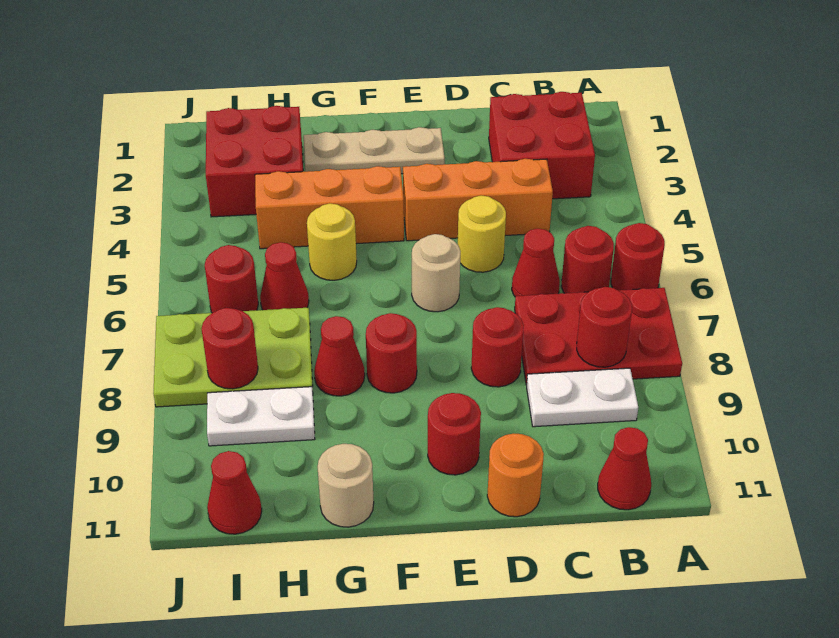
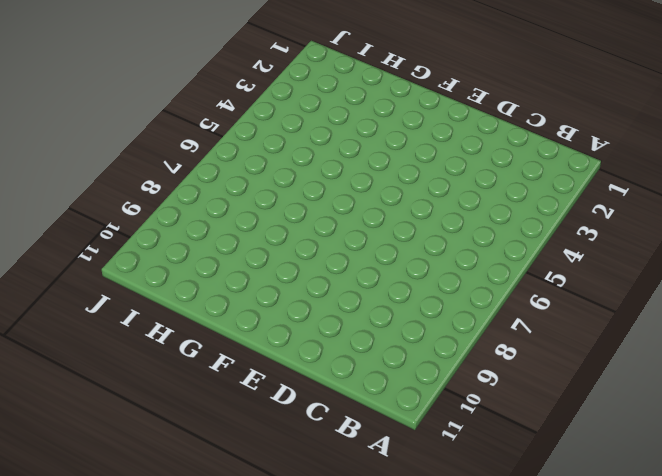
none -> red 1x1 round brick [611,223,665,290]
none -> red 2x3 plate [515,288,682,385]
none -> red 2x2 brick [489,92,595,199]

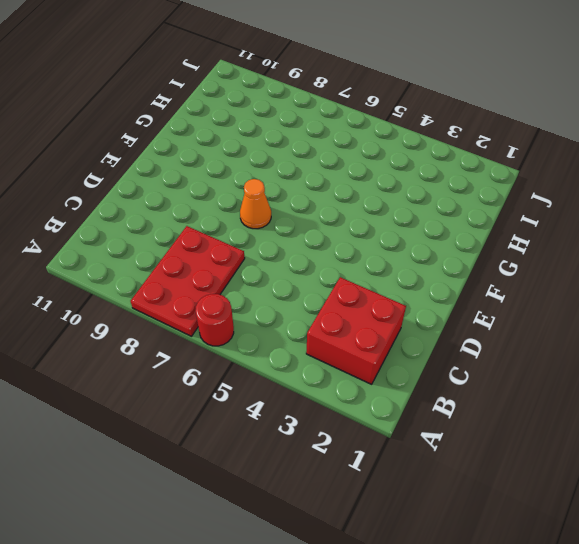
orange 1x1 cone [240,179,271,229] -> none
none -> red 1x1 round brick [561,226,614,293]
none -> white 1x2 plate [527,368,638,427]
none -> red 1x1 cone [598,427,651,510]

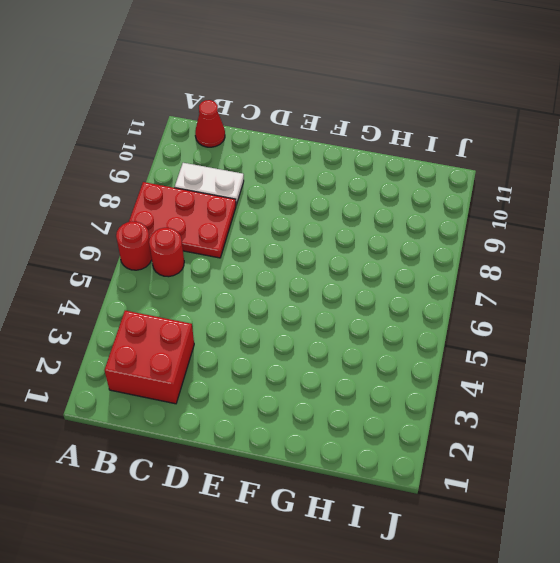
none -> orange 1x3 brick [403,159,553,241]
none -> red 1x1 cone [512,228,560,296]
none -> yellow 1x1 round brick [458,195,506,272]

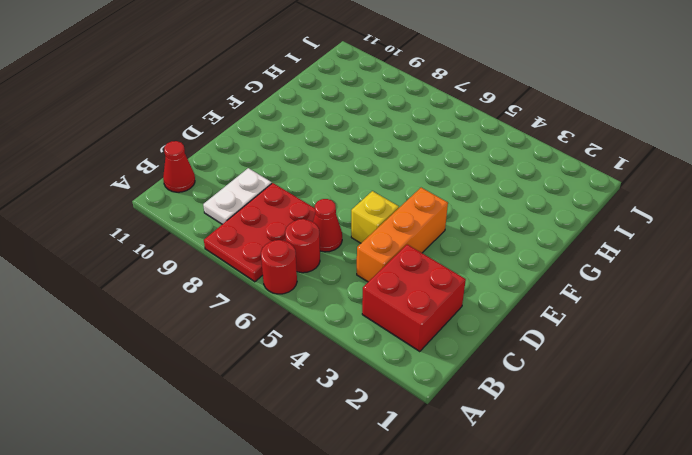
yellow 1x1 brick [351,191,399,243] -> yellow 1x1 round brick [458,195,506,272]
none -> red 1x1 round brick [471,307,524,387]
none -> orange 1x1 round brick [487,433,544,517]
none -> tan 1x3 plate [304,127,445,174]

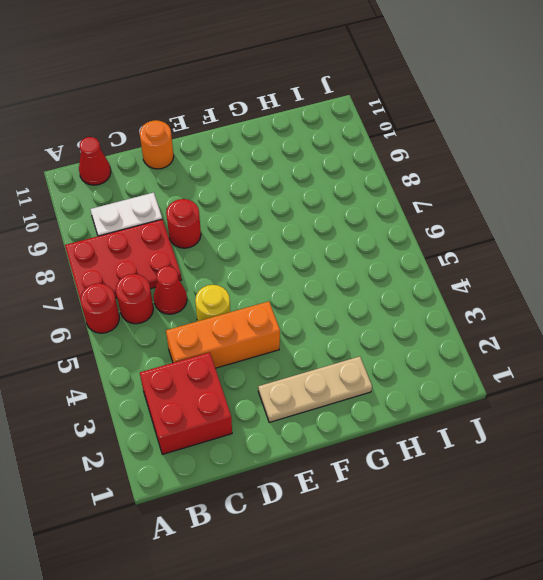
none -> tan 1x1 round brick [412,234,460,312]
none -> red 1x1 round brick [428,393,481,475]
none -> orange 1x3 brick [255,166,404,249]

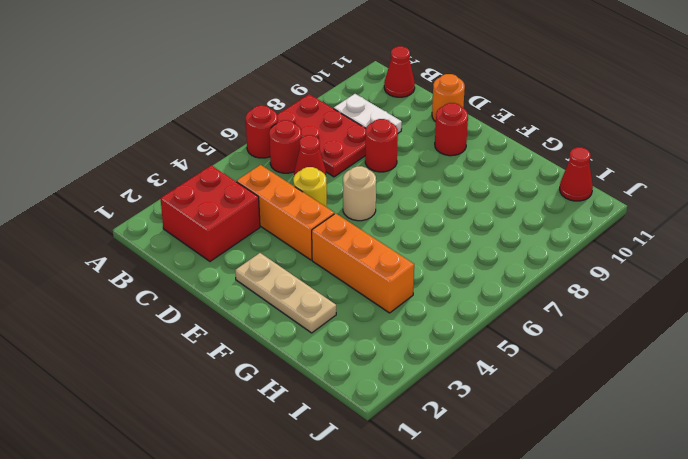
none -> red 1x1 round brick [366,313,417,393]
none -> yellow 1x1 round brick [307,203,357,280]
none -> red 1x1 cone [314,316,365,396]

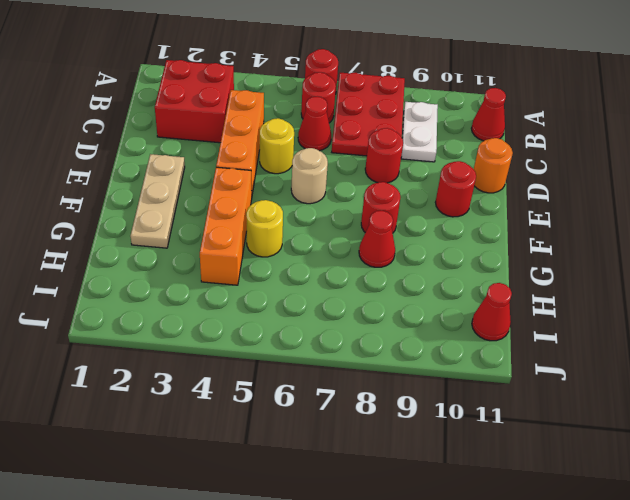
none -> tan 1x1 round brick [318,444,374,527]
none -> red 2x2 brick [206,106,303,217]
none -> red 1x1 cone [260,242,309,310]

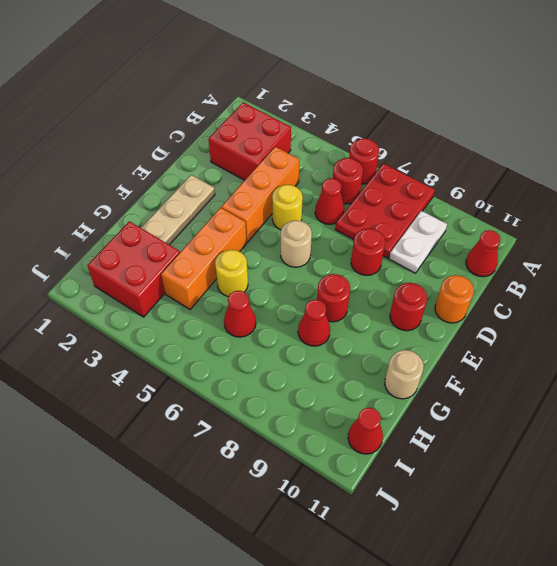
none -> lime 2x3 plate [153,308,313,407]
none -> white 1x2 plate [207,387,315,446]
none -> red 1x1 round brick [205,245,258,313]

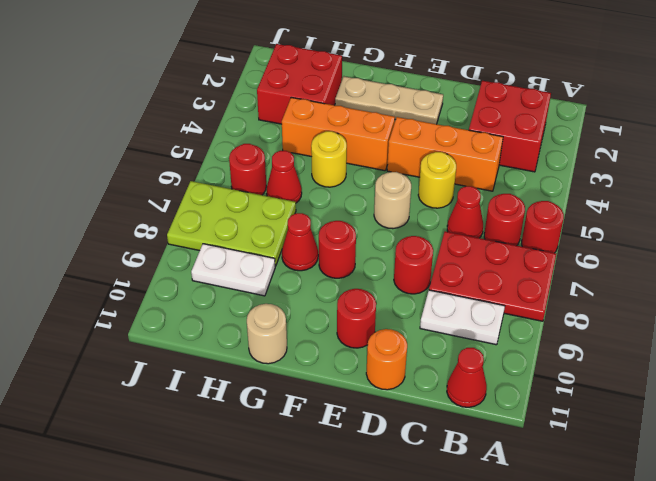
none -> red 1x1 cone [207,451,262,534]
none -> red 1x1 round brick [577,287,632,367]
none -> red 1x1 round brick [201,308,258,389]

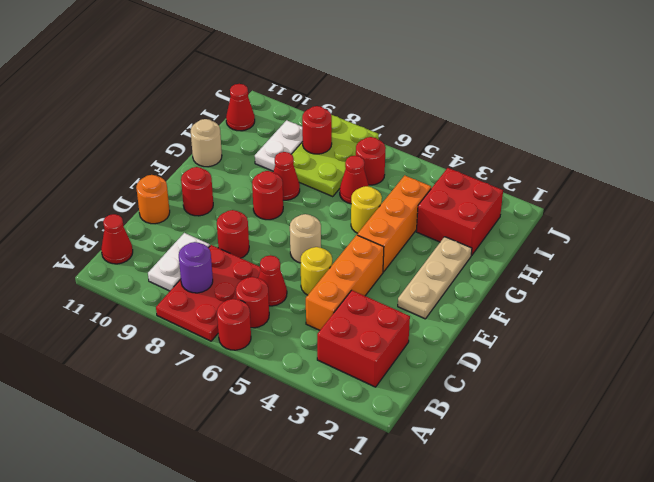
purple 1x1 round brick [179,242,213,293] -> red 1x1 round brick [577,287,632,367]

